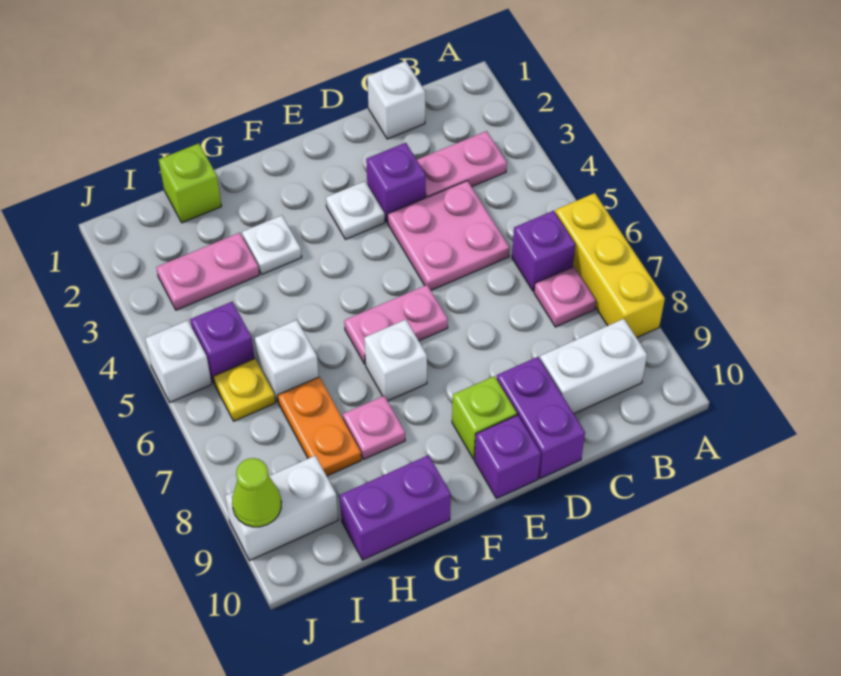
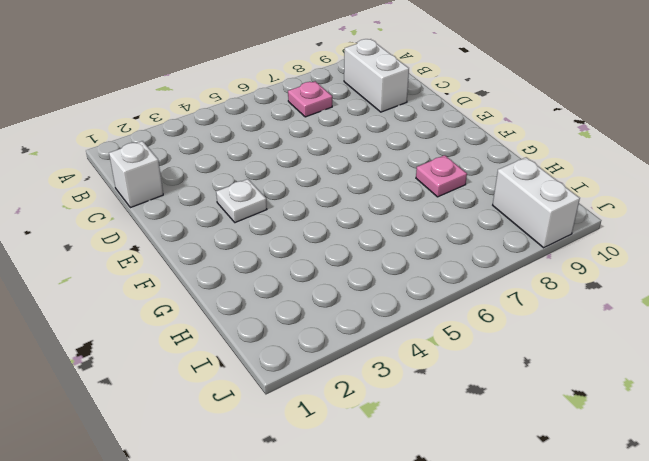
none -> yellow 1x3 brick [555,193,665,338]
none -> pink 1x2 plate [417,131,507,198]
none -> purple 1x1 brick [512,211,575,291]

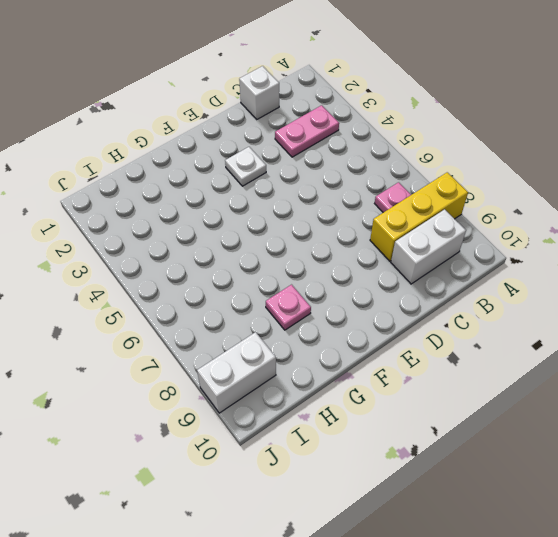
yellow 1x3 brick [370,172,468,261] -> yellow 1x3 brick turned to [555,193,665,338]
none -> purple 1x1 brick [512,211,575,291]
none -> pink 2x2 plate [387,181,510,290]
none -> purple 1x1 brick [366,143,426,222]

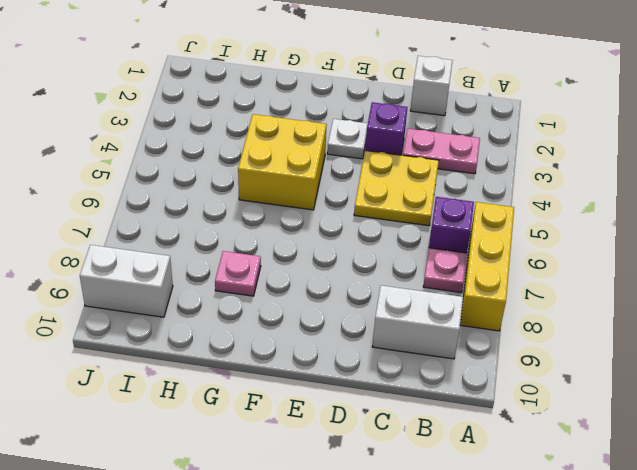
yellow 2x2 plate [354,150,439,226] -> pink 2x2 plate [387,181,510,290]
yellow 2x2 brick [238,114,327,210] -> none
none -> purple 1x2 brick [497,357,585,479]
none -> pink 1x2 plate [344,285,448,364]
none -> lime 1x1 brick [452,376,517,459]

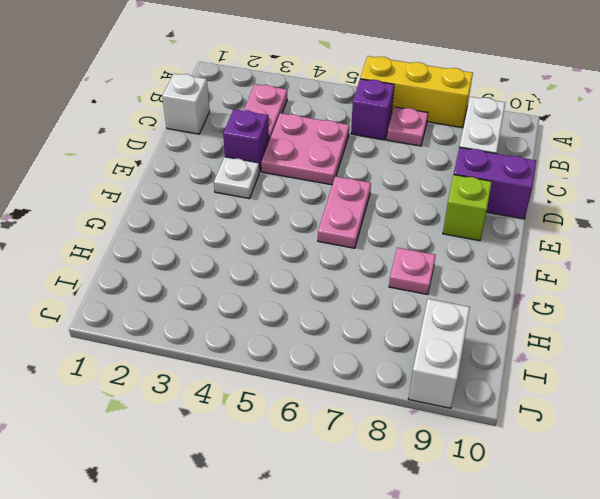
none -> purple 1x1 brick [474,415,541,499]
none -> white 1x1 brick [364,320,427,401]
none -> white 1x1 plate [242,215,302,274]

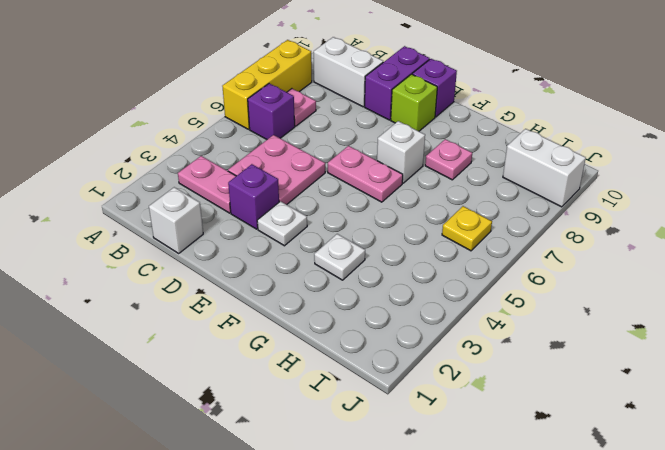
none -> purple 1x2 brick [340,455,451,560]
none -> lime 1x1 brick [159,143,222,223]
none -> pink 1x2 plate [156,233,259,310]

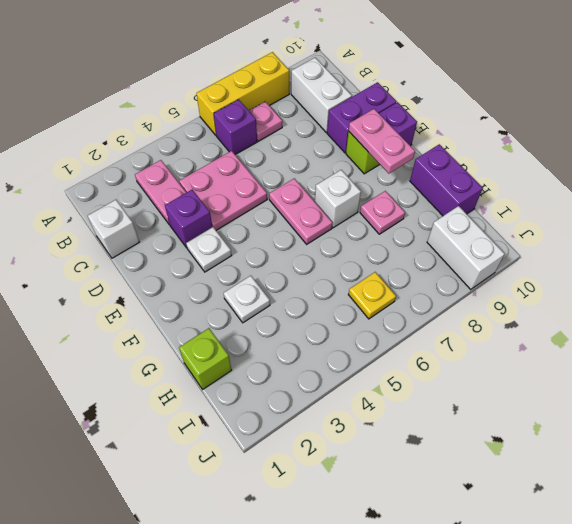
pink 1x2 plate [349,109,415,174] -> pink 1x2 plate moved to [156,233,259,310]
none -> white 1x1 brick [255,320,319,402]
none -> orange 1x2 plate [278,377,361,476]
none -> purple 1x1 brick [190,302,255,383]

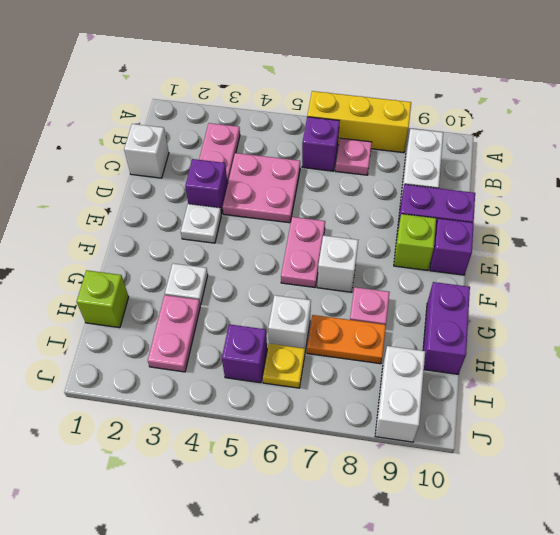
none -> white 1x1 brick [145,320,212,402]
none -> lime 1x1 cone [232,458,282,527]

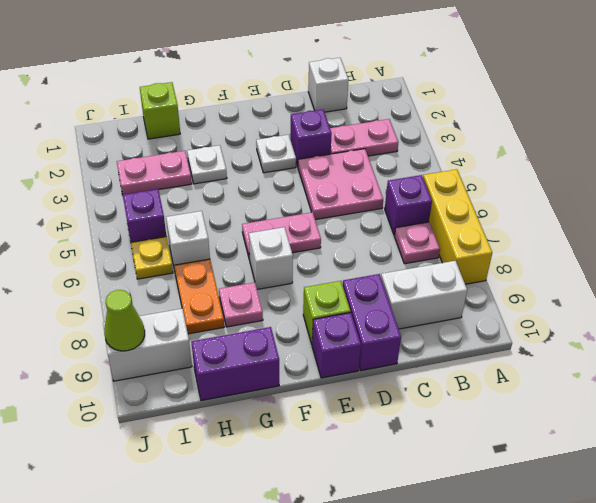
none -> white 1x1 brick [145,320,212,402]

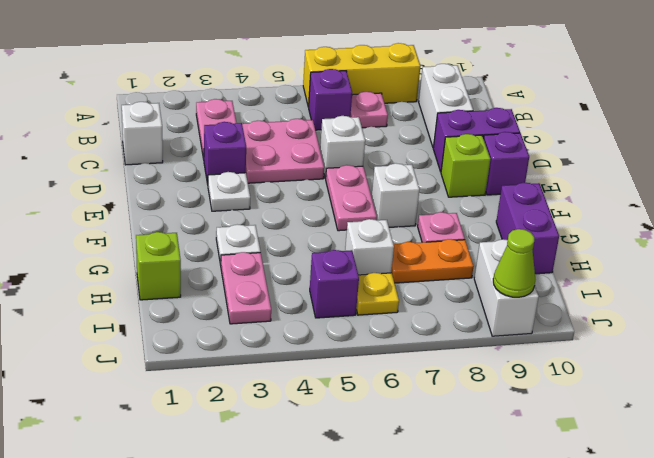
white 1x1 brick [320,116,365,179] -> white 1x1 brick moved to [145,320,212,402]

